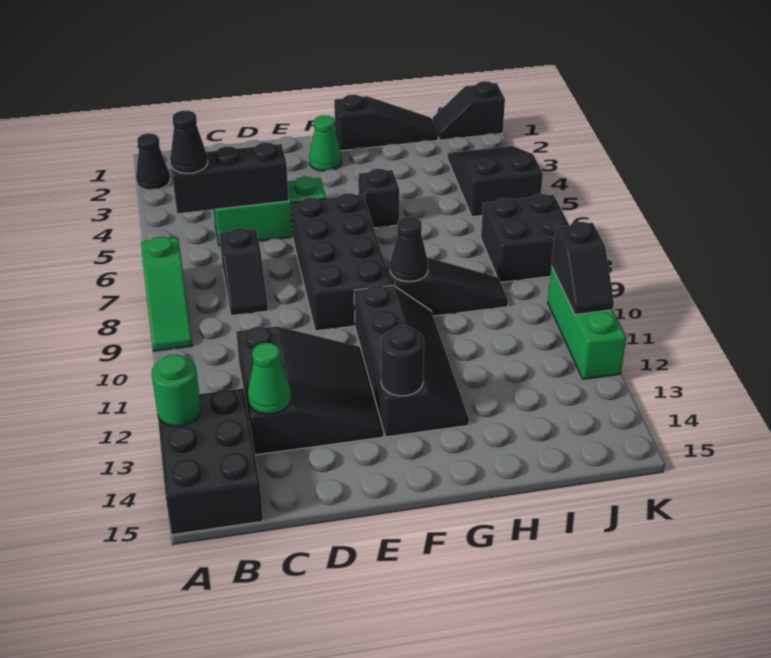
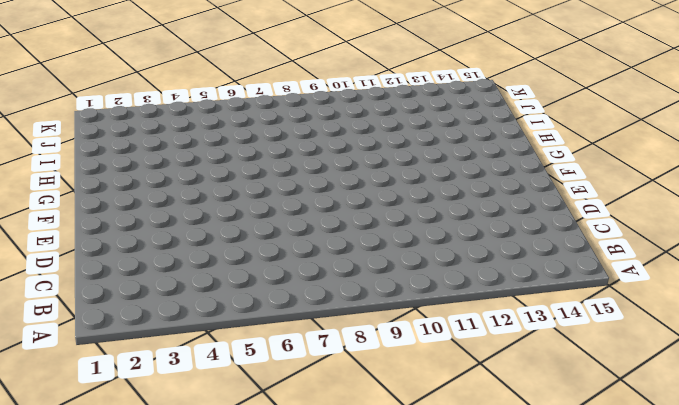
none -> black 1x1 cone [136,133,170,190]
none -> green 1x3 slope [141,237,192,351]
none -> black 2x3 brick [158,388,263,535]

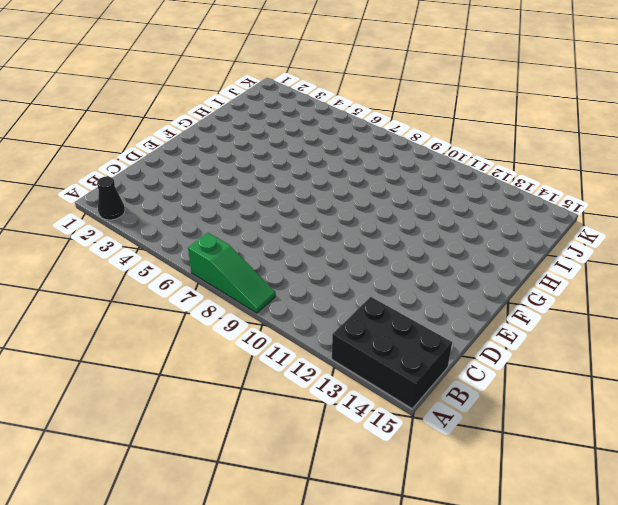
none -> green 1x3 brick [214,177,326,246]
none -> black 1x2 slope [219,228,268,316]
none -> black 3x3 slope [236,326,383,455]

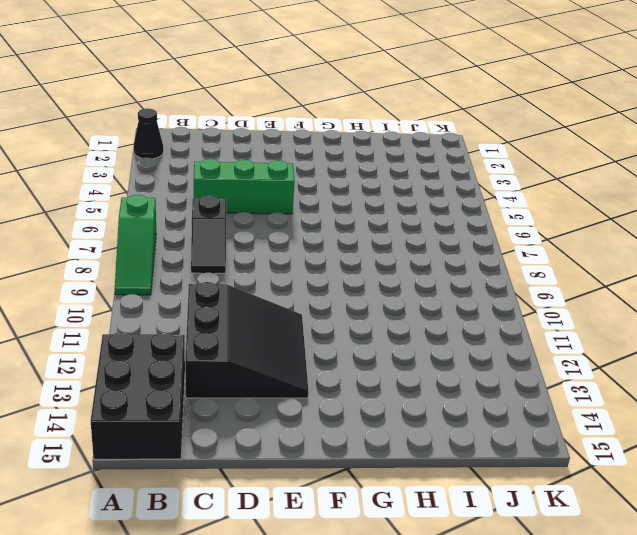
none -> black 2x4 brick [291,193,392,331]
none -> green 1x1 cone [309,116,342,171]
none -> black 2x4 slope [354,285,469,437]

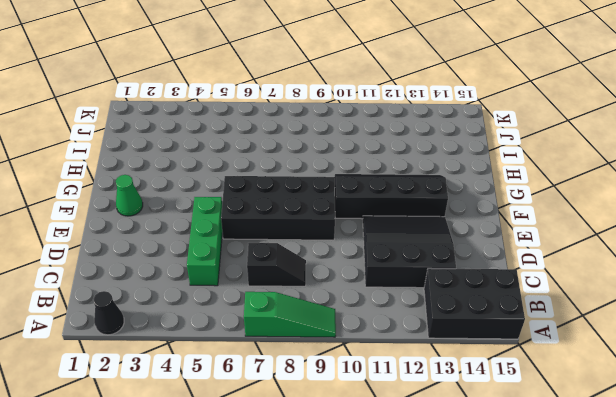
none -> black 1x3 slope [334,95,438,151]
none -> black 1x1 brick [358,169,399,228]
none -> black 1x3 slope [387,257,508,316]

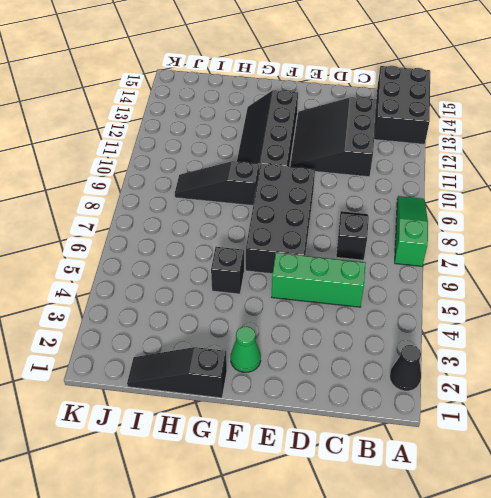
none -> black 1x2 slope [433,81,505,140]
none -> black 2x3 slope [447,146,543,217]
none -> black 2x2 brick [481,194,569,282]

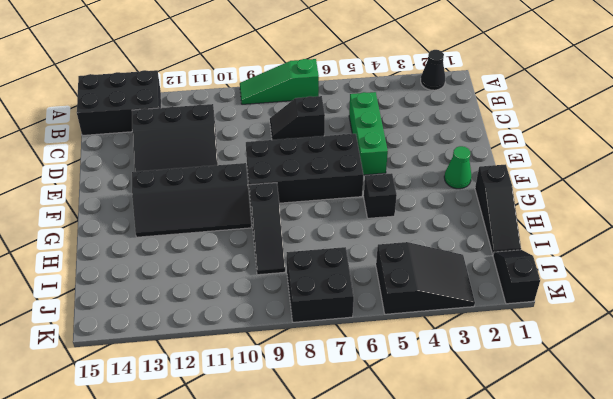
none -> green 1x3 brick [548,266,626,379]
none -> green 1x1 round brick [152,354,201,426]
none -> black 1x3 brick [171,143,289,213]

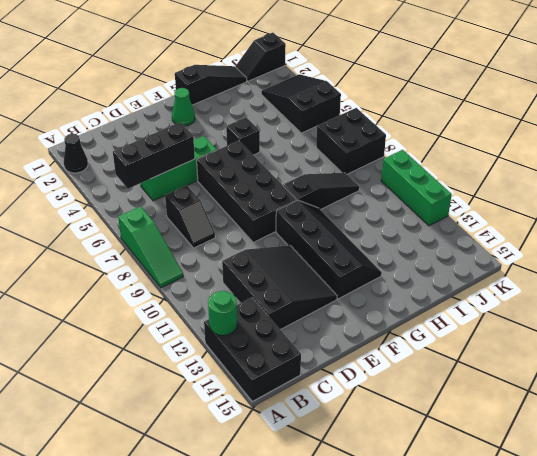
none -> green 1x1 cone [248,343,291,414]
none -> black 1x1 round brick [381,326,424,396]
none -> black 1x1 cone [390,217,428,281]

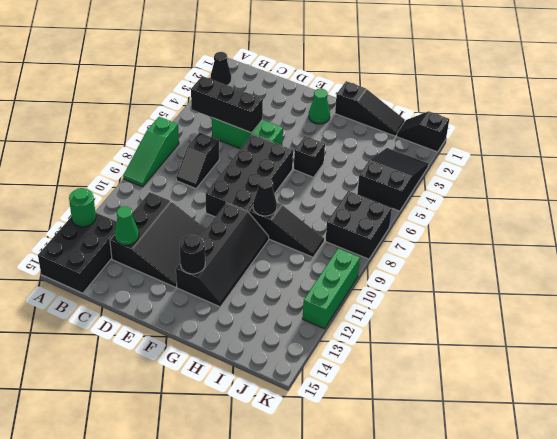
none -> black 1x2 slope [552,222,614,315]
none -> black 1x1 cone [170,110,208,173]

